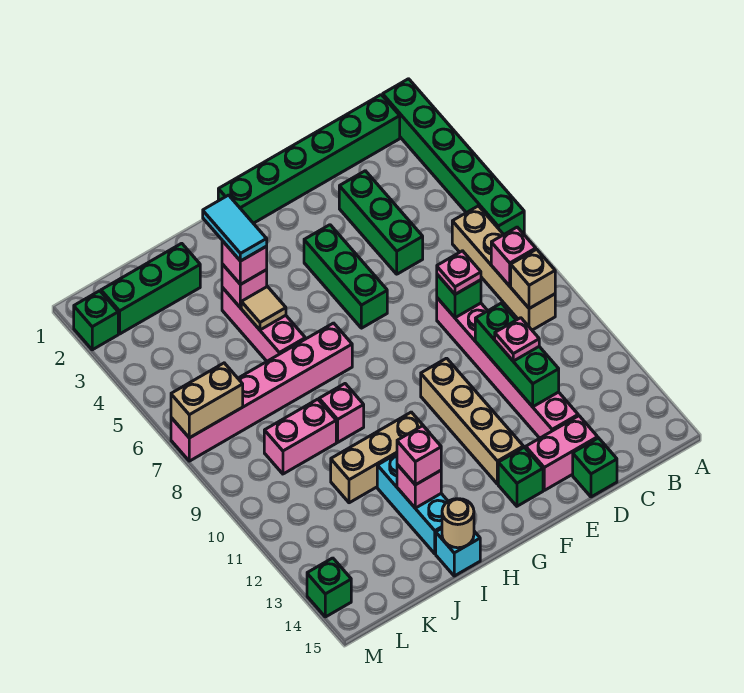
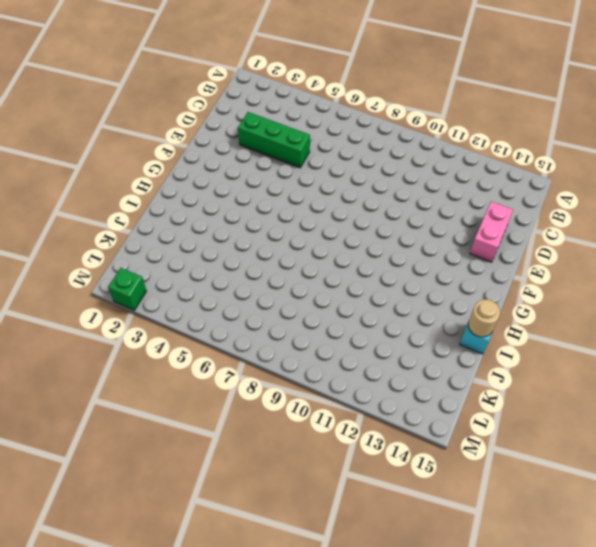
none -> green 1x6 brick [383,79,524,235]
none -> green 1x6 brick [218,95,400,223]
none -> tan 1x4 brick [452,206,555,330]
none -> pink 1x6 brick [437,298,578,438]

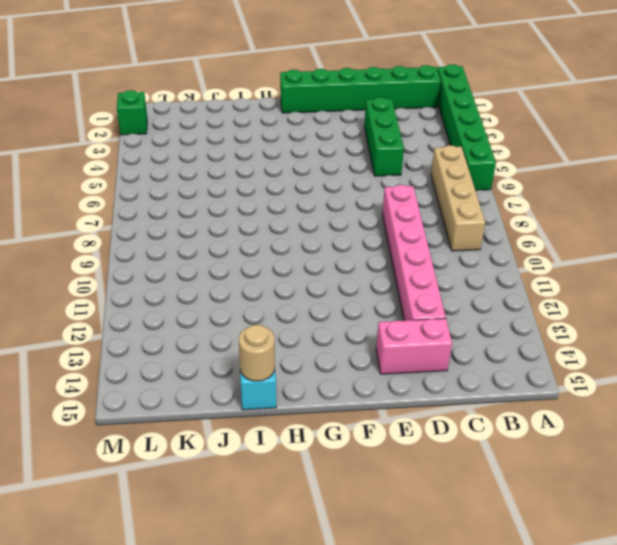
none -> green 1x1 brick [573,438,617,497]
none -> green 1x3 brick [304,225,387,328]
none -> tan 1x4 brick [421,358,523,484]
none -> green 1x1 brick [498,447,543,506]

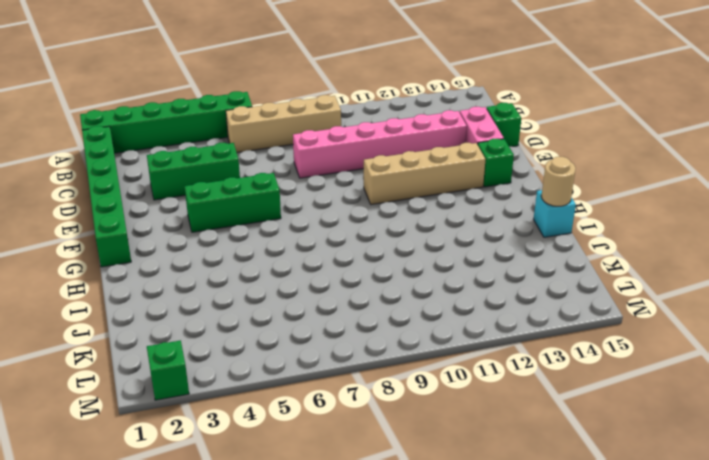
none -> pink 1x6 brick [171,323,352,461]
none -> tan 1x3 brick [331,412,428,503]
none -> pink 1x3 brick [222,287,305,361]
none -> pink 1x1 brick [319,384,364,442]

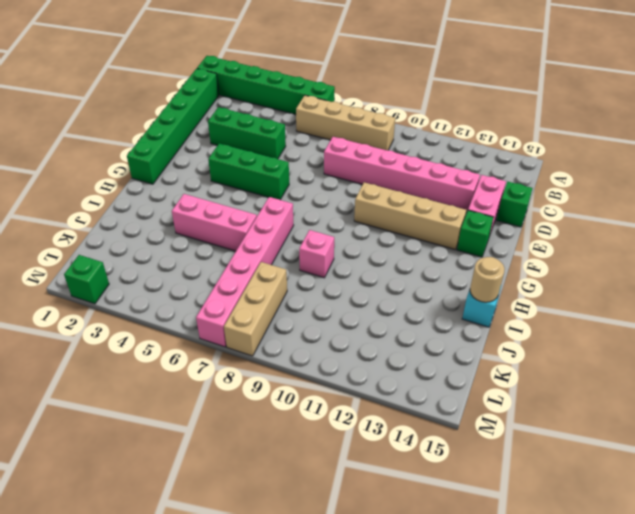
tan 1x3 brick [224,262,287,356] -> tan 1x3 brick moved to [331,412,428,503]
none -> cyan 1x3 brick [377,454,448,554]
none -> green 1x3 brick [101,243,200,334]
none -> pink 1x2 brick [264,399,336,474]
none -> green 1x1 brick [307,558,351,617]

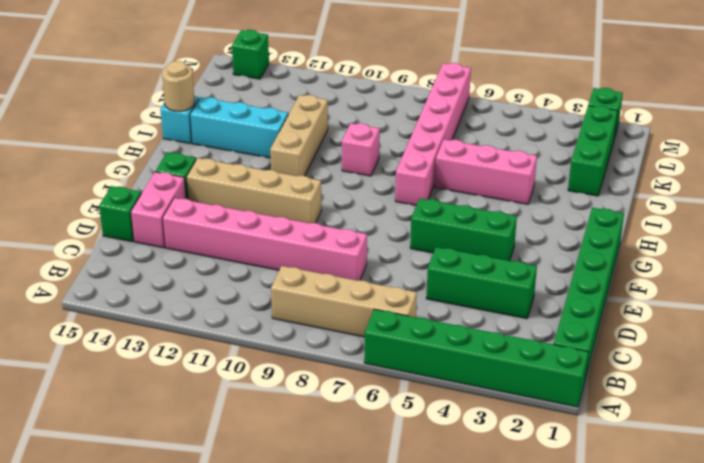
none -> pink 1x2 brick [264,399,336,474]
none -> pink 1x1 brick [491,227,536,286]
none -> tan 1x1 brick [511,249,555,308]
none -> green 1x1 brick [437,275,481,318]

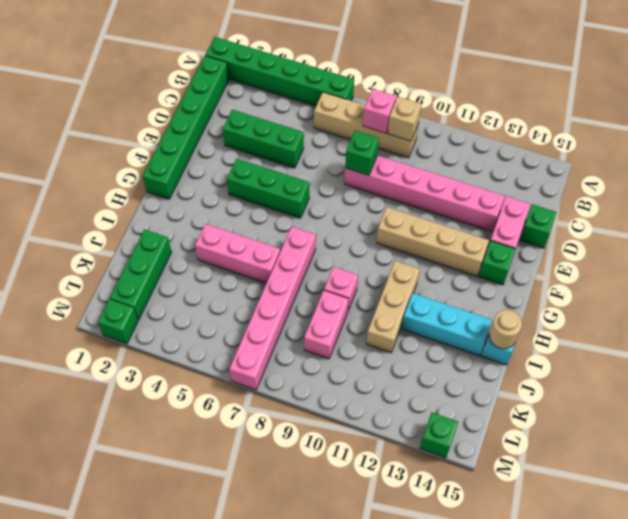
none -> green 1x3 brick [475,303,559,407]
none -> pink 1x1 brick [222,264,267,308]
none -> tan 1x1 tile [241,286,286,330]
none -> pink 1x1 brick [397,465,441,508]

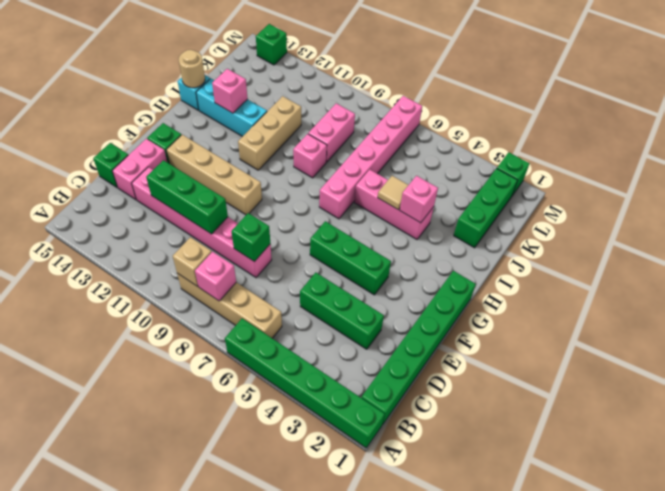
none -> tan 1x2 brick [171,363,243,438]
none -> pink 1x1 plate [437,251,481,294]
none -> pink 1x1 plate [495,318,539,361]
none -> pink 1x1 brick [222,241,267,285]

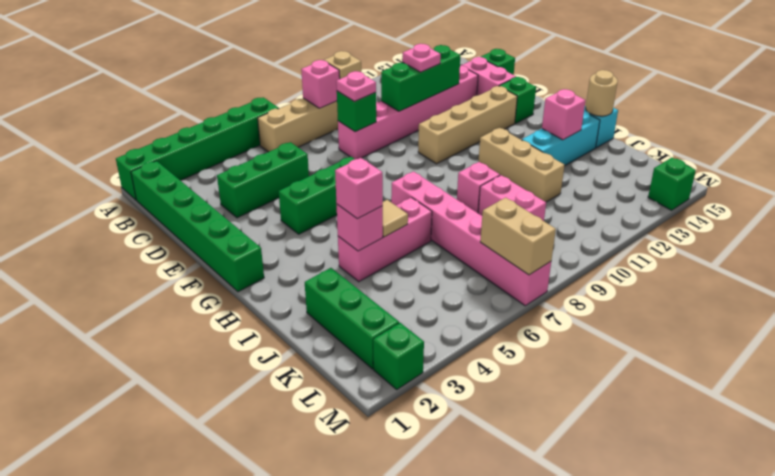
none -> pink 1x1 brick [397,426,441,485]
none -> cyan 1x2 tile [203,195,267,261]

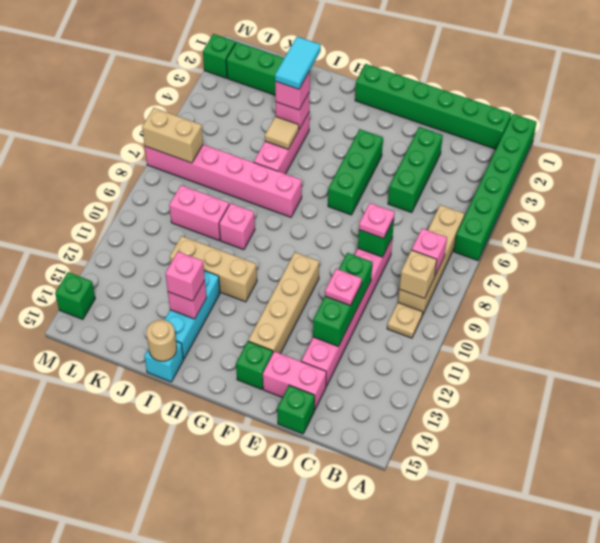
tan 1x1 plate [387,303,423,338] -> none

